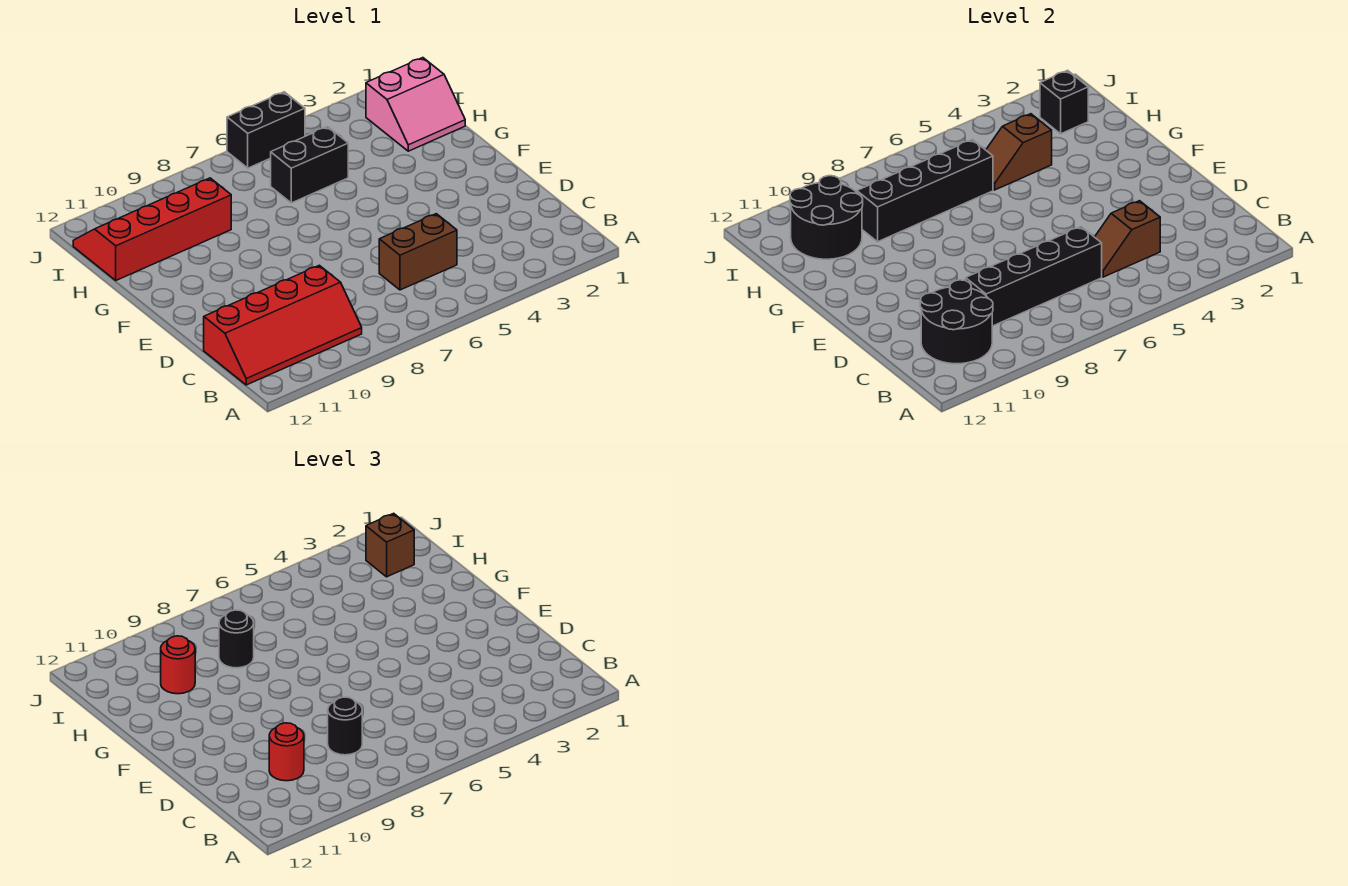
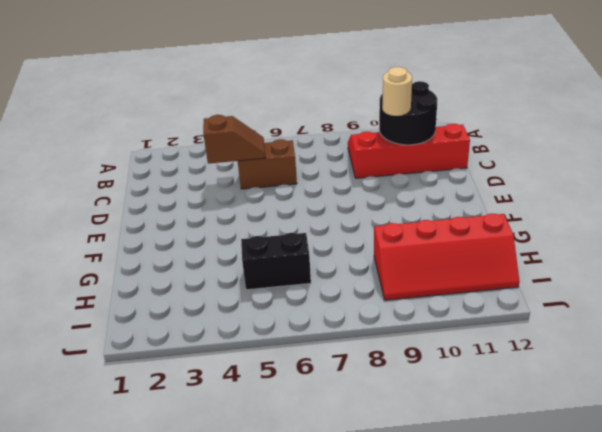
tan 1x1 round brick [382,67,412,116] -> red 1x1 round brick [269,723,304,781]
none -> pink 2x2 slope [366,58,465,151]
none -> black 1x2 brick [227,92,305,168]
none -> black 1x4 brick [966,227,1102,326]

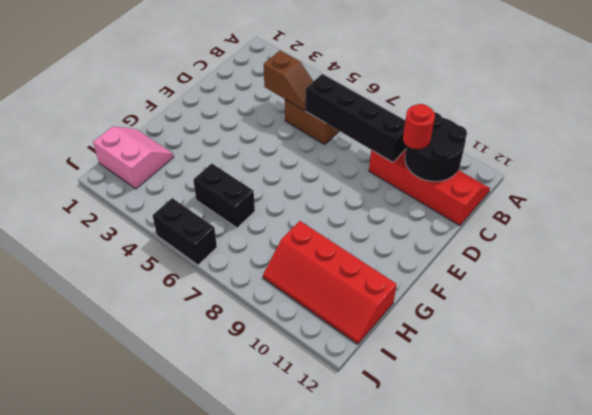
none -> brown 1x2 slope [986,114,1052,190]
none -> black 1x4 brick [857,140,993,242]
none -> black 2x2 round brick [790,176,863,259]

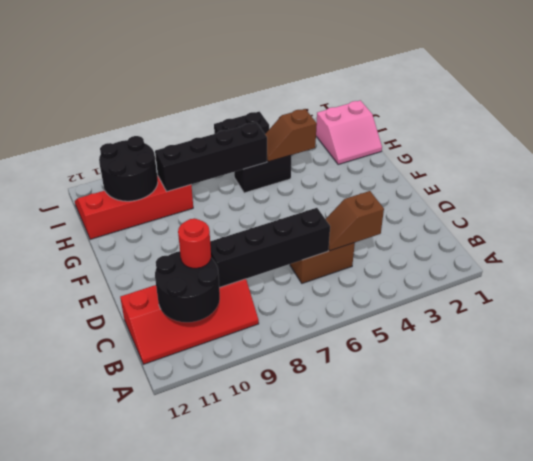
none -> black 1x1 brick [1040,70,1088,134]
none -> black 1x1 round brick [328,697,362,755]
none -> black 1x1 round brick [219,610,254,668]

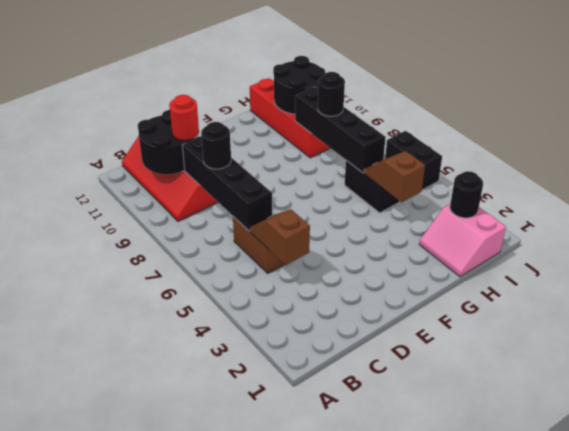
black 1x1 round brick [450,171,483,218] -> black 1x1 brick [1040,70,1088,134]
none -> red 1x1 round brick [161,636,195,694]
none -> brown 1x1 brick [366,513,414,577]

